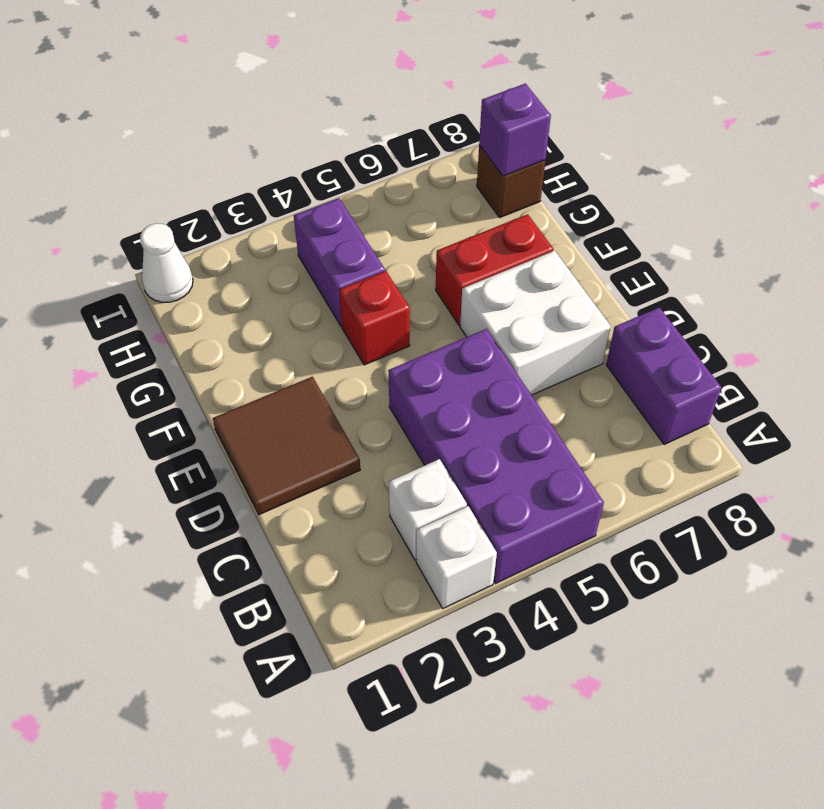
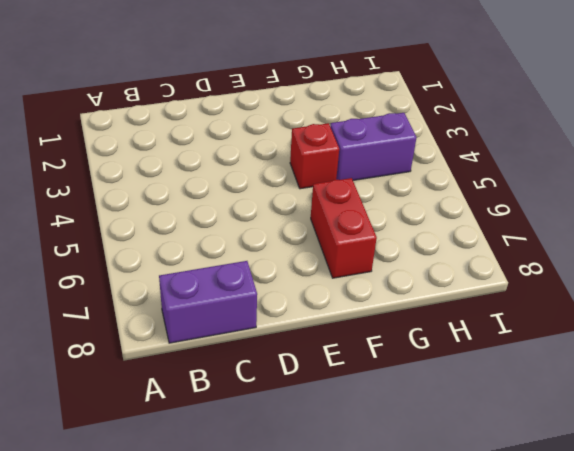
none -> white 1x1 brick [416,506,497,608]
none -> purple 2x4 brick [388,329,604,583]
none -> white 1x1 brick [389,459,467,560]

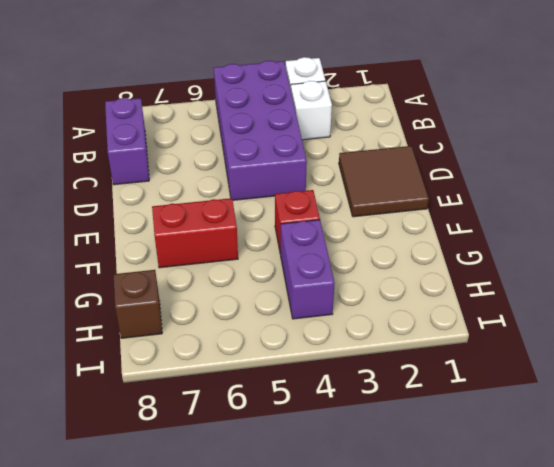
none -> white 2x2 brick [460,251,611,395]
none -> white 1x1 cone [140,223,193,302]
none -> purple 1x1 brick [479,84,551,176]

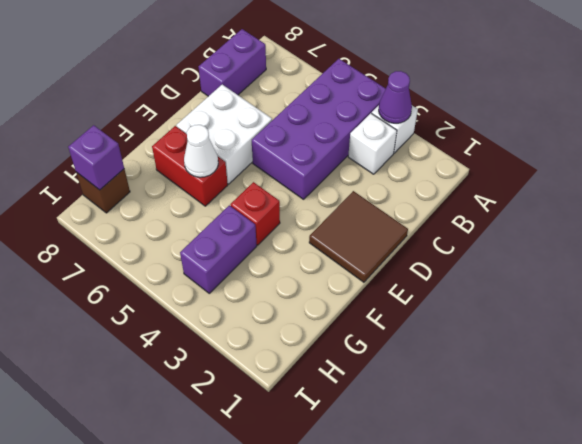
purple 1x1 cone [379,71,412,123] -> none
white 1x1 cone [184,125,218,177] -> white 1x1 cone moved to [140,223,193,302]

